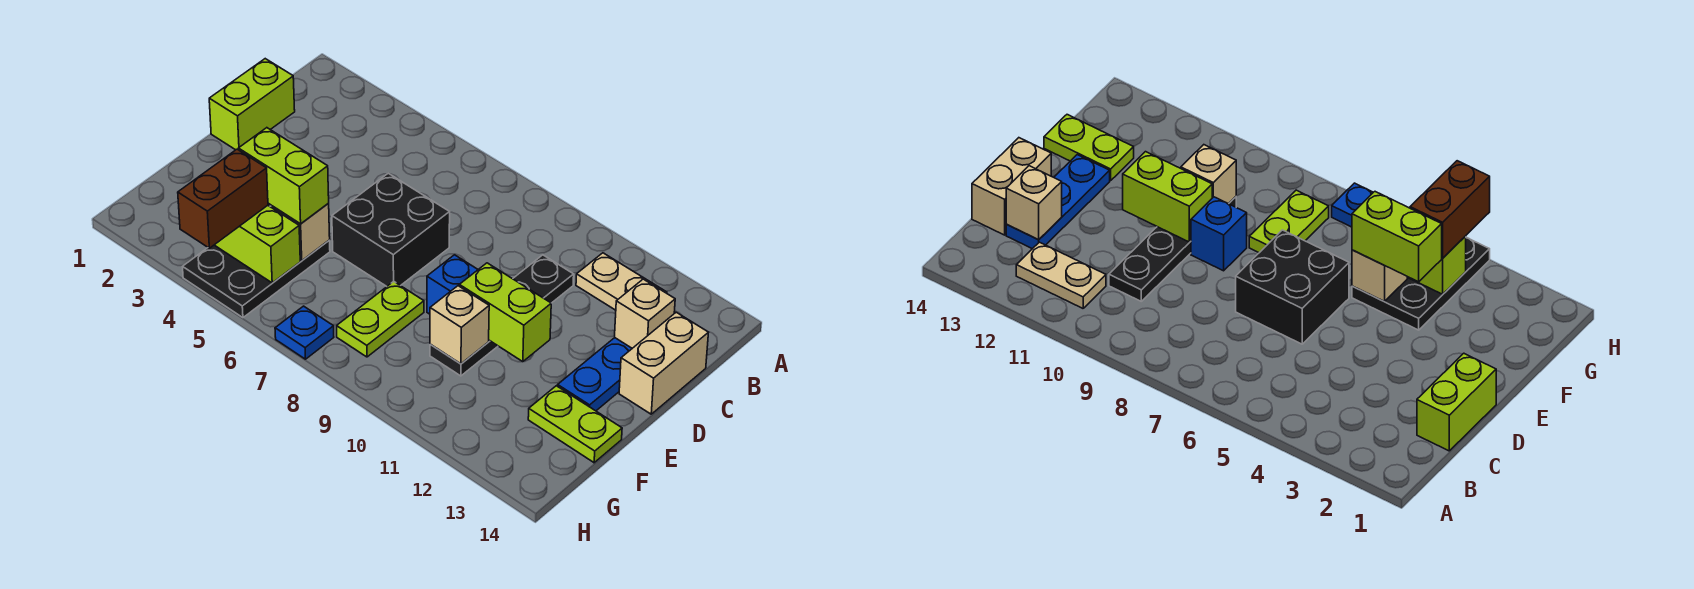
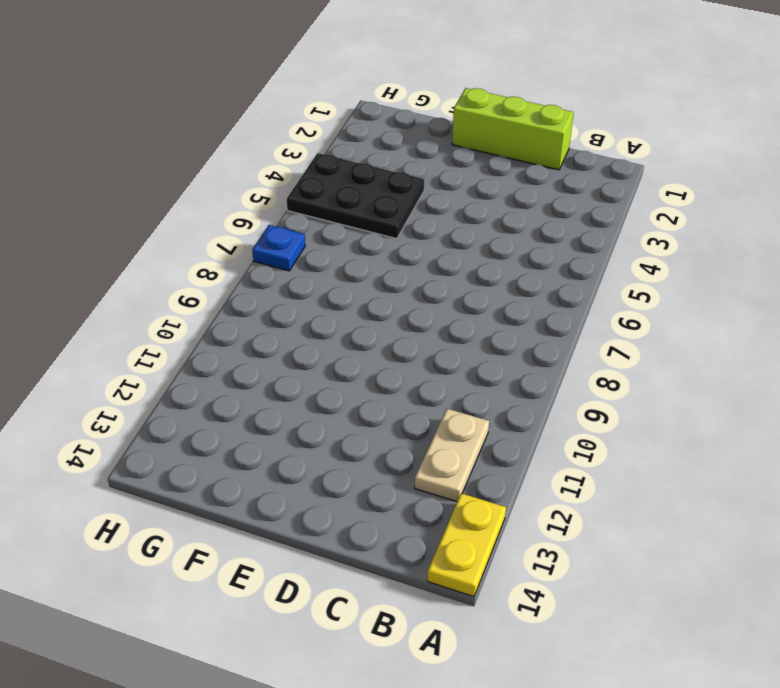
yellow 1x2 plate [427,493,506,597] -> none
lime 1x3 brick [452,88,574,170] -> lime 1x2 brick [209,59,295,150]
none -> black 1x4 plate [430,255,574,376]
none -> blue 1x3 plate [558,338,632,411]
none -> tan 1x2 brick [619,312,708,414]

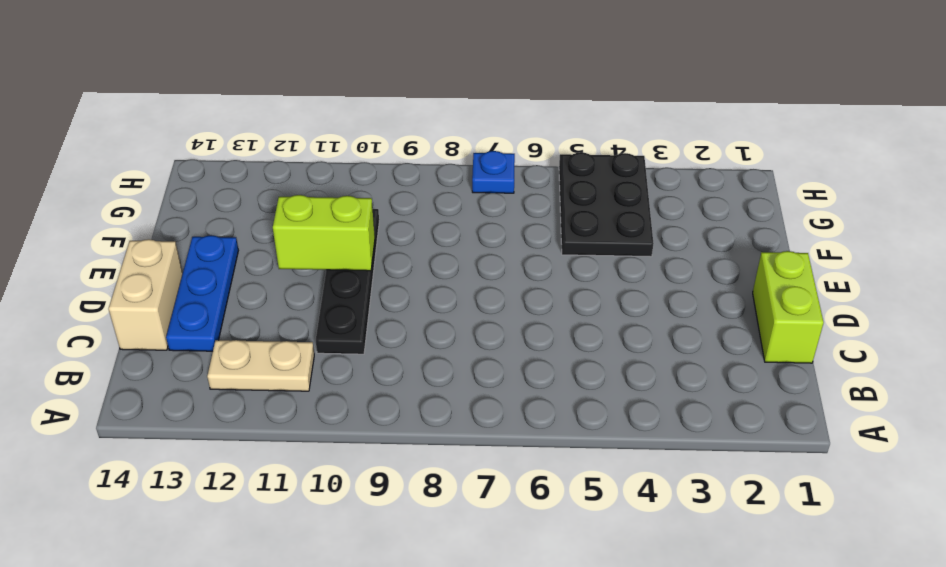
none -> black 2x2 brick [332,173,450,286]
none -> blue 1x1 brick [427,255,478,314]
none -> lime 1x2 plate [337,281,424,357]

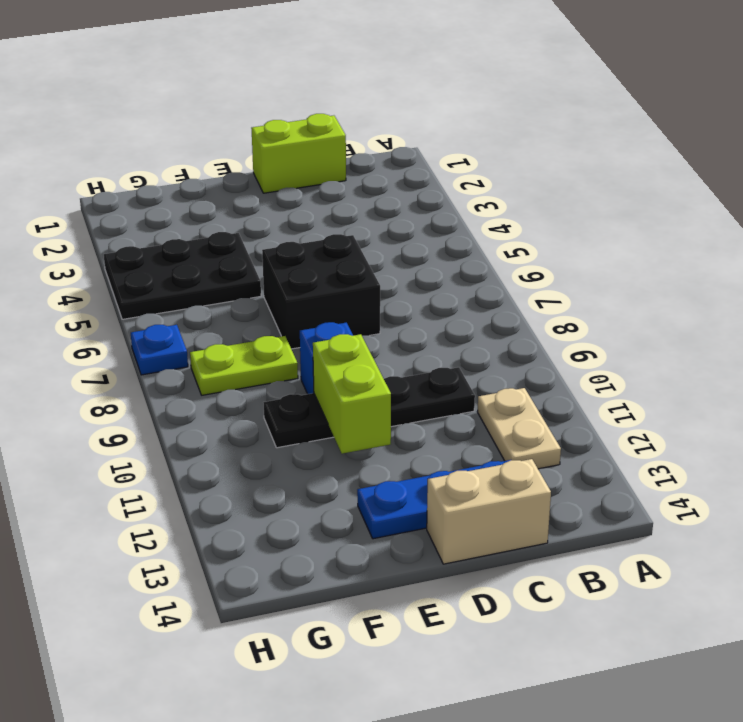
none -> lime 1x2 plate [528,386,622,463]
none -> tan 1x1 brick [615,279,675,348]
none -> tan 1x1 brick [271,204,330,260]

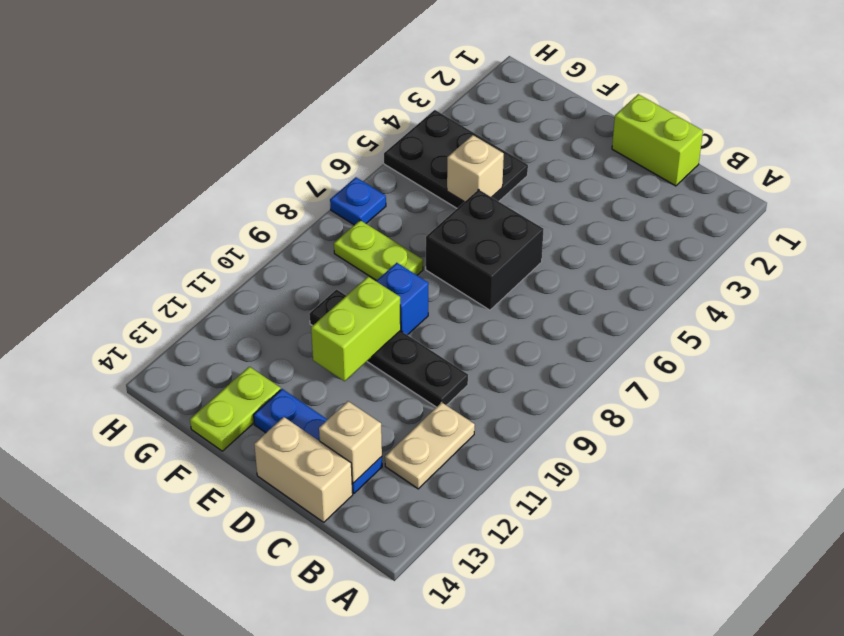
none -> tan 1x1 brick [430,286,489,364]
none -> lime 1x2 brick [215,205,300,283]
none -> lime 1x2 brick [238,128,329,224]

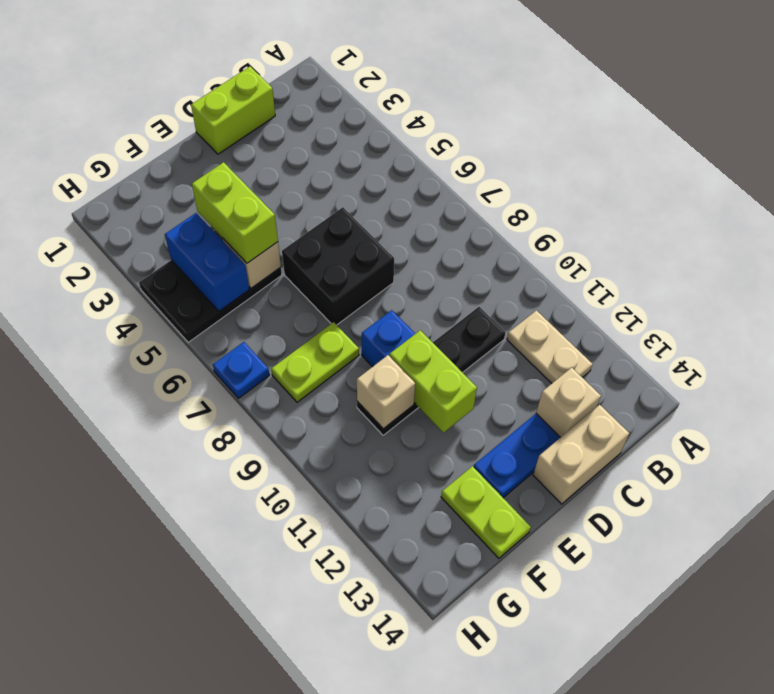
blue 1x2 brick [165,213,249,311] -> lime 1x2 brick [215,205,300,283]
none -> brown 1x2 brick [178,149,268,248]

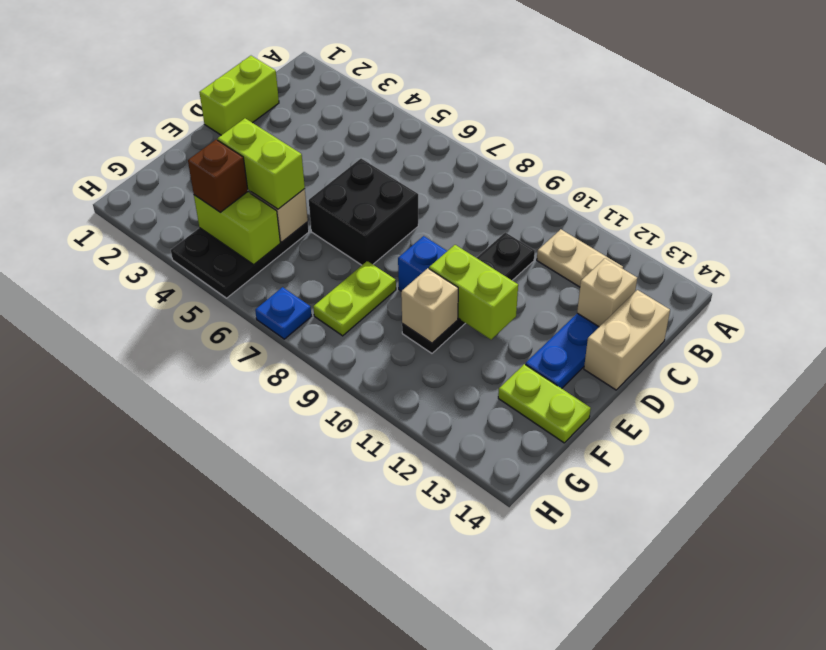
brown 1x1 brick [188,140,248,212] -> brown 1x2 brick [178,149,268,248]

